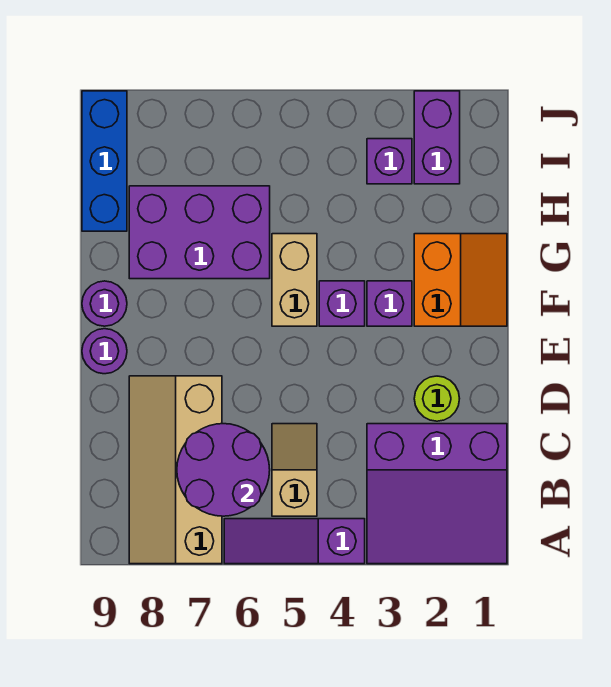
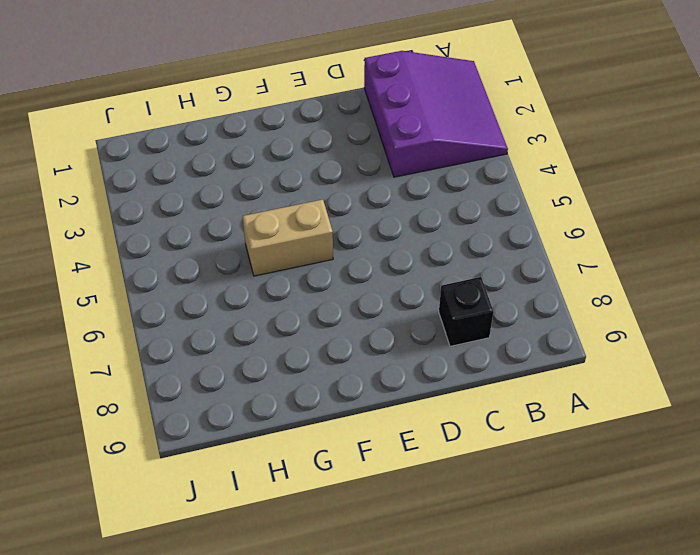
black 1x1 brick [439,277,493,346] -> tan 2x4 slope [129,376,222,564]
none -> purple 1x3 slope [224,519,365,564]
none -> tan 1x2 slope [272,424,317,516]
none -> lime 1x1 round brick [414,376,460,421]

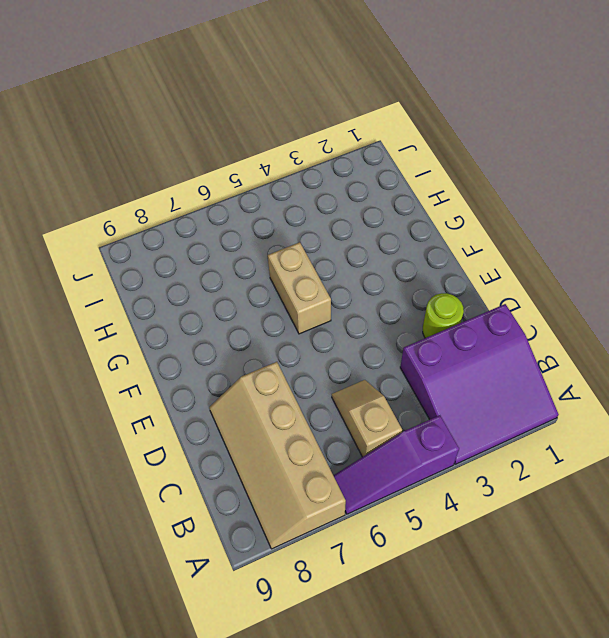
none -> purple 1x1 round brick [82,329,127,374]
none -> orange 2x2 slope [414,234,507,326]
none -> purple 1x1 brick [367,281,412,326]

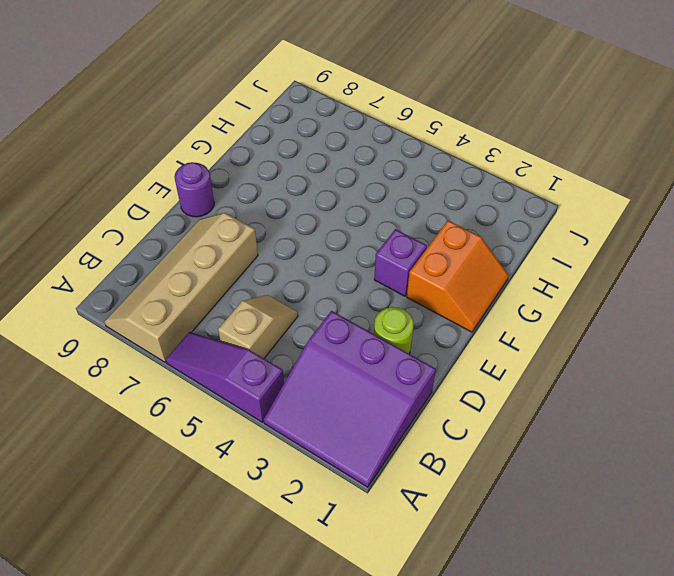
none -> purple 1x1 brick [319,281,365,326]
none -> tan 1x2 brick [272,234,317,326]
none -> purple 1x1 round brick [82,281,127,326]

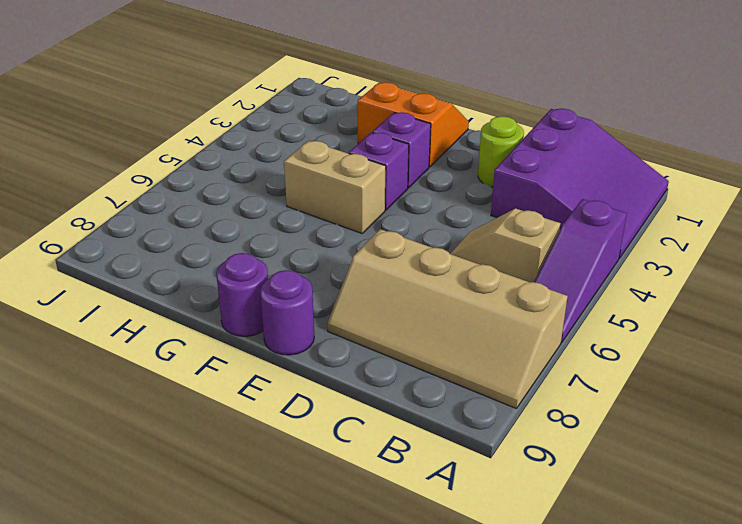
none -> purple 2x3 brick [129,186,270,279]
none -> blue 1x3 brick [82,91,127,231]
none -> purple 1x2 brick [414,91,460,184]

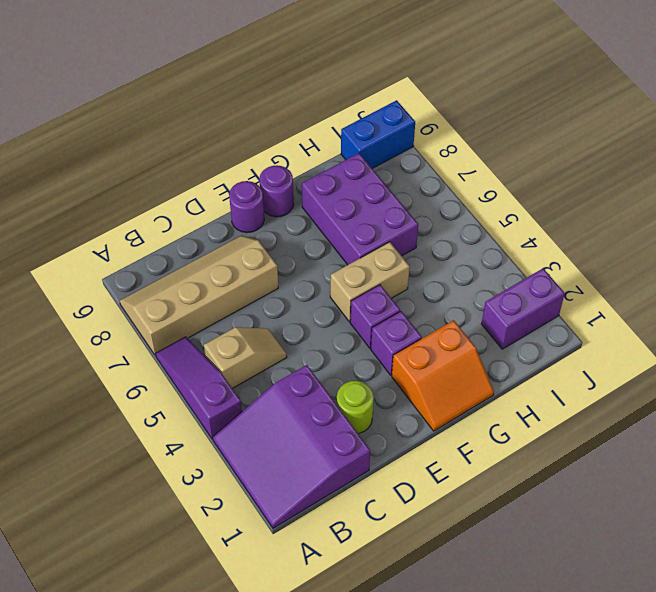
blue 1x2 brick [341,100,415,168] -> blue 1x3 brick [82,91,127,231]
none -> purple 1x1 brick [367,139,412,184]
none -> purple 2x2 round brick [177,424,270,516]

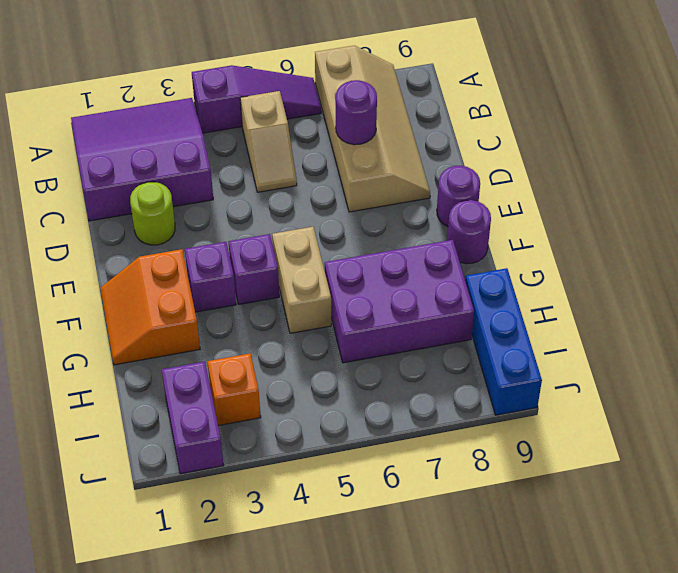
purple 1x1 round brick [336,80,377,145] -> purple 2x2 round brick [177,424,270,516]
orange 1x1 brick [207,354,261,426] -> purple 1x1 brick [367,139,412,184]

